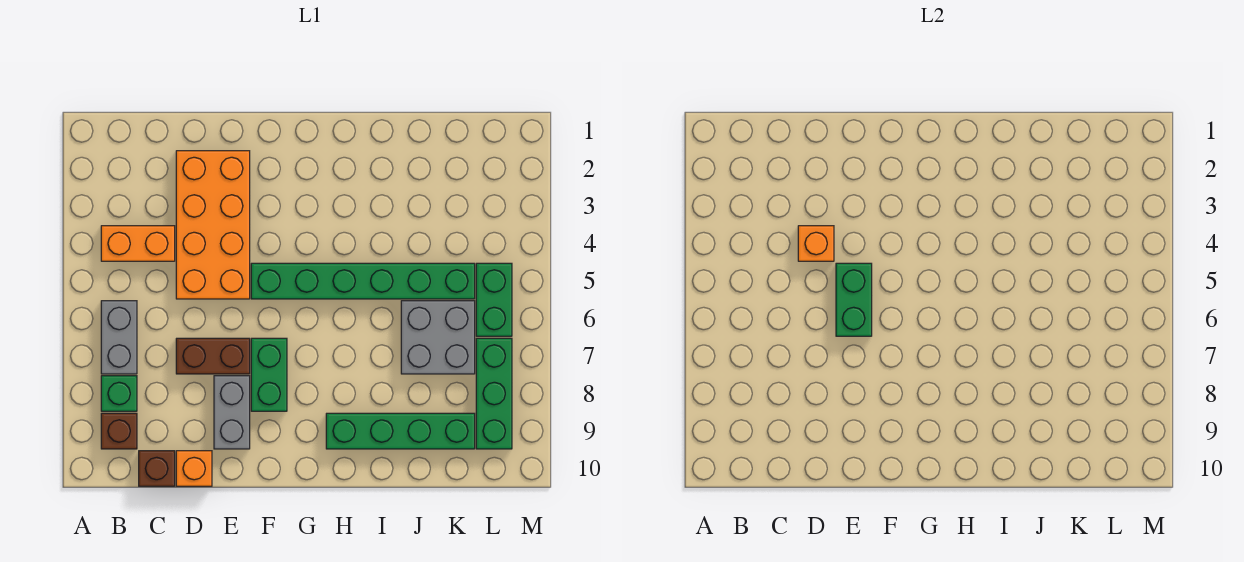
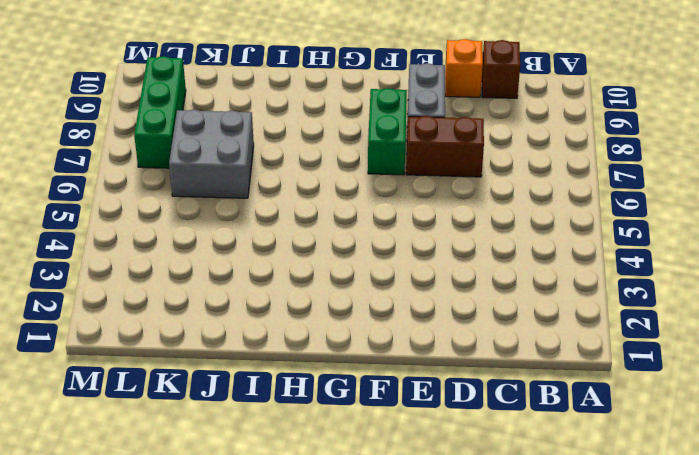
none -> orange 1x2 brick [101,226,175,261]
none -> grey 1x2 brick [101,301,137,374]
none -> green 1x1 brick [101,376,137,411]

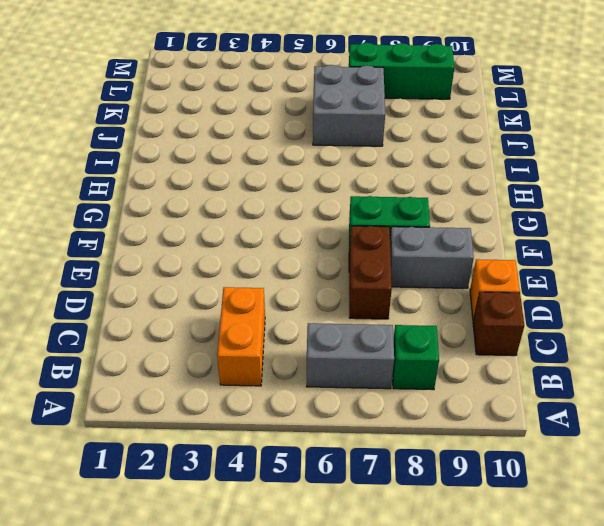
none -> brown 1x1 brick [101,413,137,449]
none -> orange 2x4 brick [176,151,250,299]
none -> green 1x6 brick [251,263,475,299]

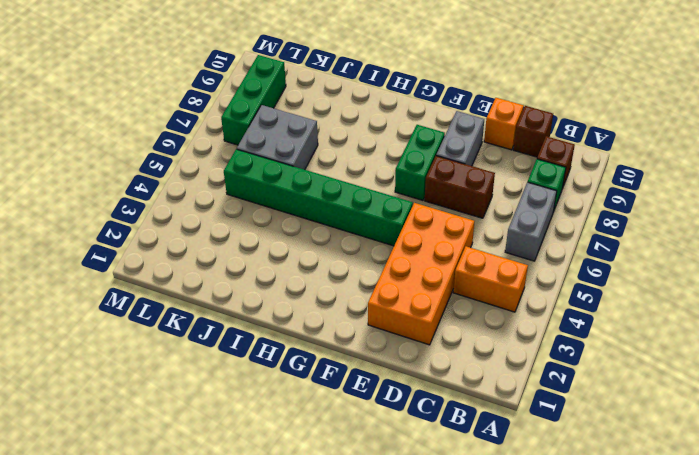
none -> green 1x4 brick [326,413,475,449]
none -> green 1x2 brick [476,263,512,336]
none -> orange 1x1 brick [798,226,834,261]

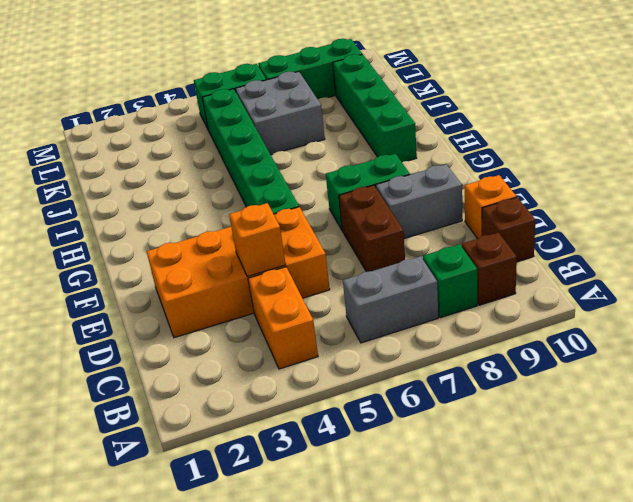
none -> green 1x2 brick [836,263,872,336]

